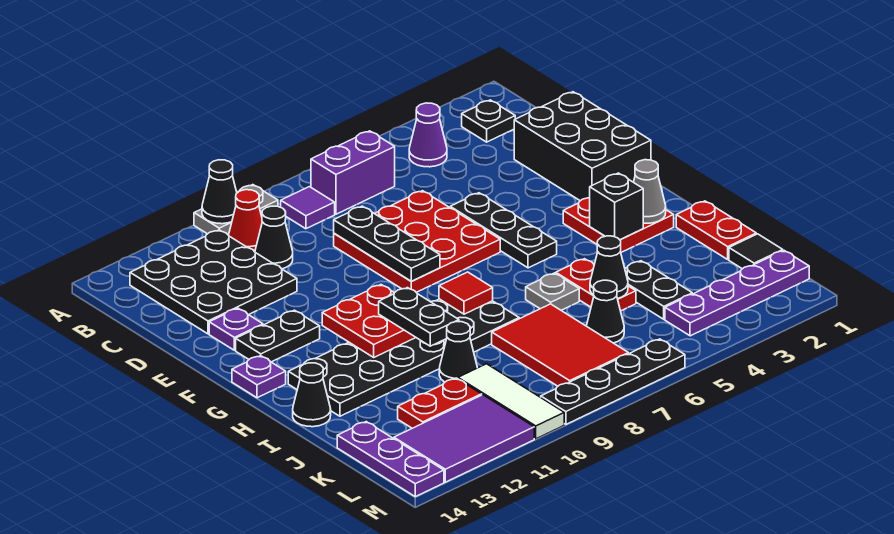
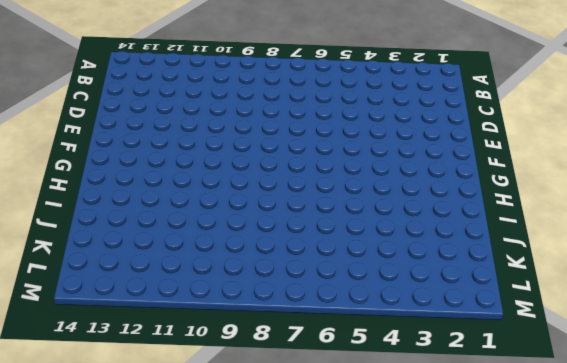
none -> grey 1x2 plate [194,185,278,235]
none -> black 1x1 plate [462,100,515,142]
none -> purple 1x1 cone [409,103,447,167]
none -> purple 1x2 brick [311,131,395,214]

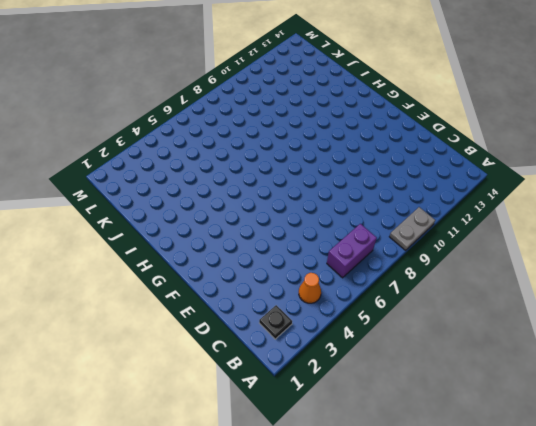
orange 1x1 cone [299,273,321,303] -> purple 1x1 cone [409,103,447,167]
none -> purple 1x1 tile [281,187,335,229]
none -> red 1x1 cone [229,190,262,252]
none -> black 3x3 plate [130,230,297,334]
none -> black 1x1 cone [255,206,293,269]

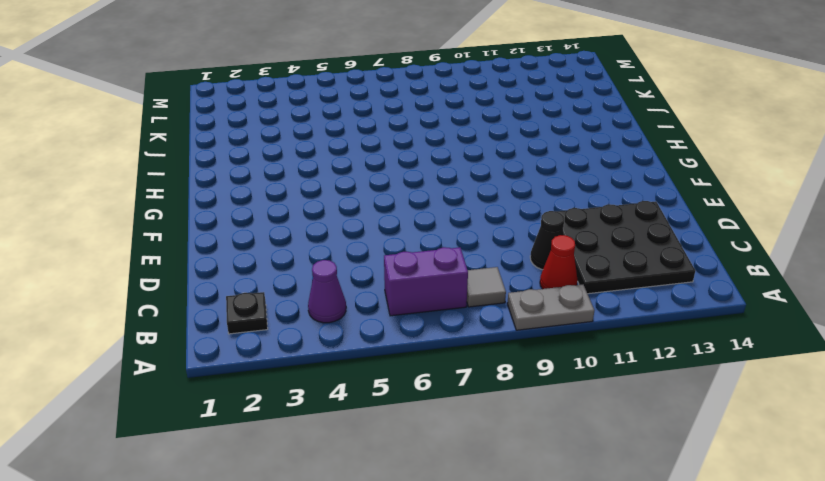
grey 1x1 tile [467,267,506,307] -> purple 1x1 tile [281,187,335,229]
none -> black 2x3 brick [514,92,651,201]
none -> red 3x3 plate [334,191,500,292]
none -> black 1x3 plate [450,193,557,268]
none -> purple 1x1 plate [209,308,263,350]

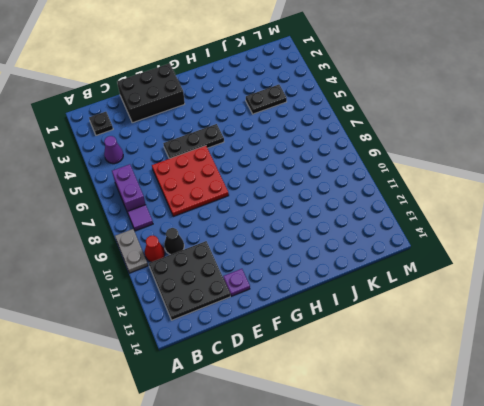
none -> black 1x2 plate [236,310,320,362]
none -> red 2x2 plate [563,198,674,252]
none -> purple 1x1 plate [232,356,286,398]
none -> black 2x6 plate [288,299,519,416]

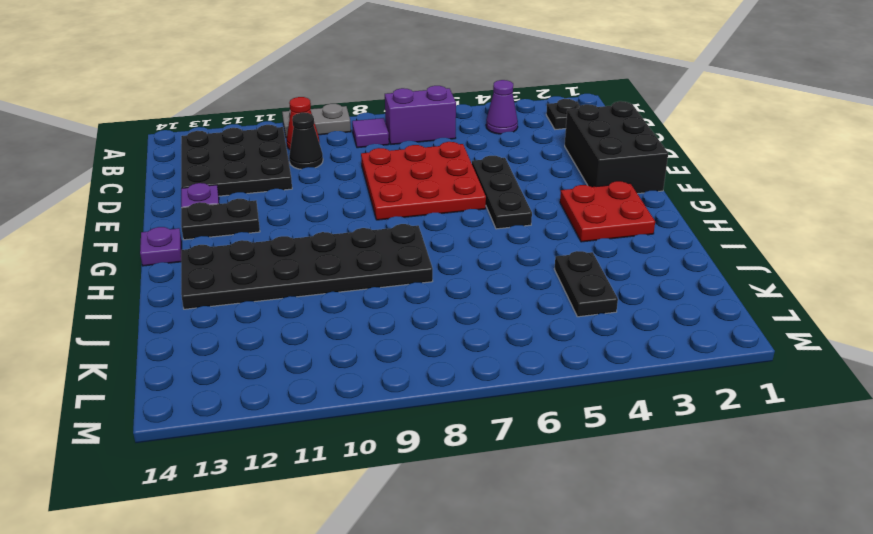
none -> red 1x2 plate [676,201,756,259]
none -> red 1x2 plate [556,259,636,311]
none -> grey 1x1 plate [526,273,579,310]
none -> black 1x1 cone [293,363,331,427]

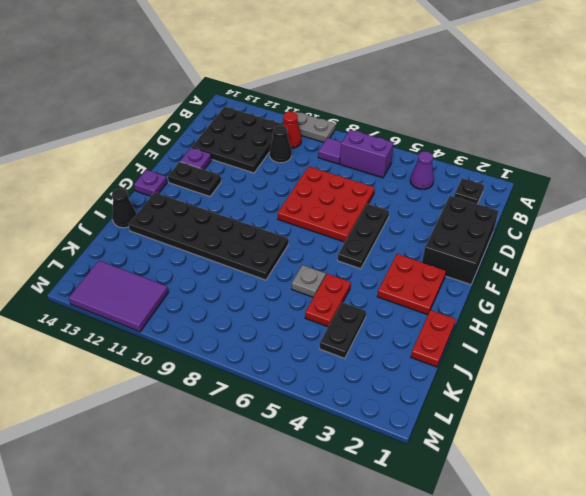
none -> red 2x3 tile [492,304,628,386]
none -> black 1x1 cone [439,322,477,382]
none -> black 1x1 tile [729,234,783,269]
none -> black 1x1 cone [587,280,624,343]

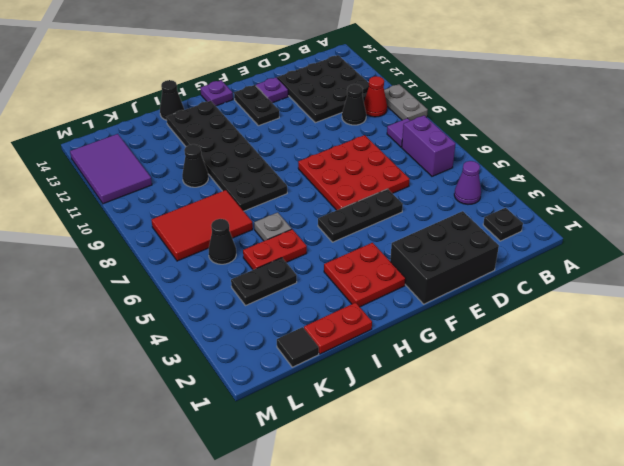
none -> white 1x3 tile [458,364,564,439]
none -> red 1x2 plate [398,378,482,428]
none -> purple 1x3 plate [337,422,444,497]
none -> purple 1x4 plate [665,251,809,336]

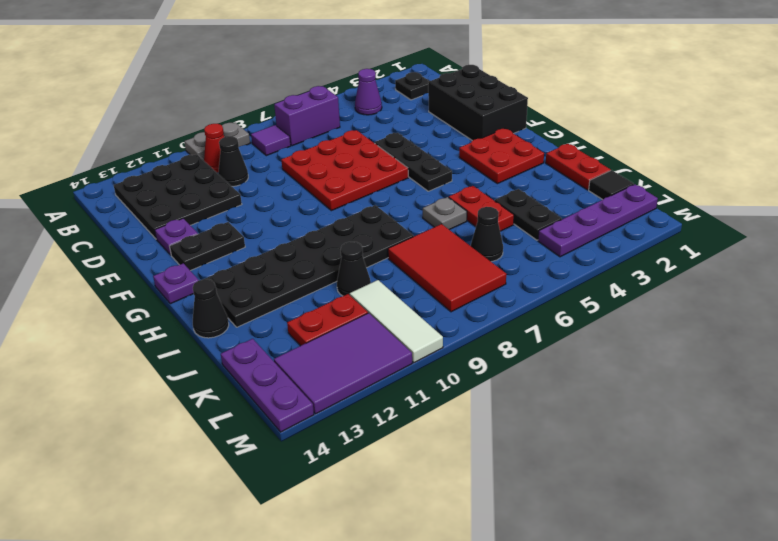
none -> black 1x4 plate [541,339,685,424]
none -> black 1x1 cone [202,160,237,224]
none -> black 1x3 plate [334,206,440,281]
none -> red 2x2 plate [322,285,416,357]

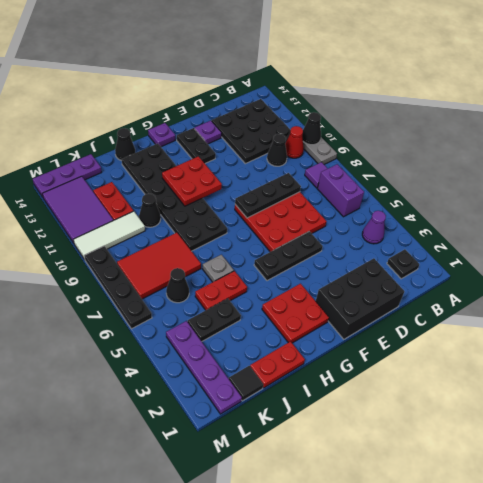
none -> grey 1x1 cone [634,160,666,223]
none -> black 1x1 brick [590,173,643,240]
none -> red 1x1 tile [439,272,493,314]
none -> black 1x1 cone [590,236,628,299]

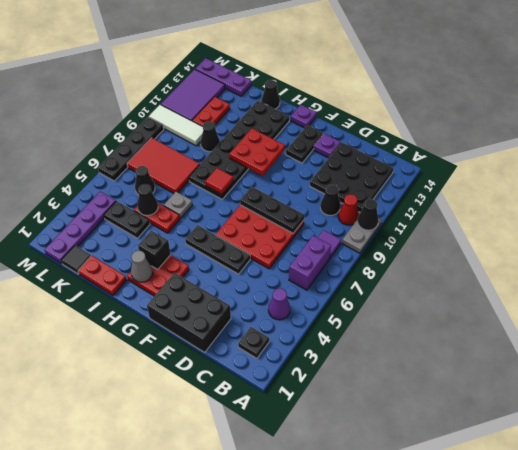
none -> black 1x2 plate [379,288,459,346]

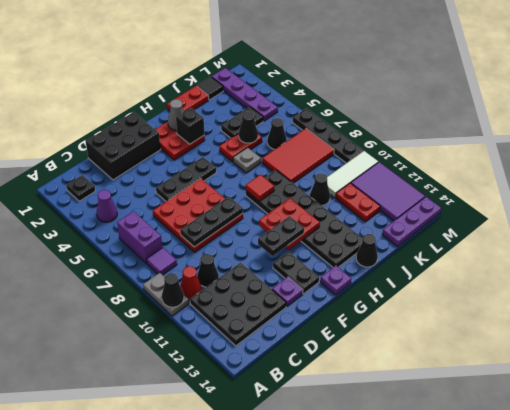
black 1x2 plate [258,216,304,256] -> black 1x2 plate moved to [379,288,459,346]

